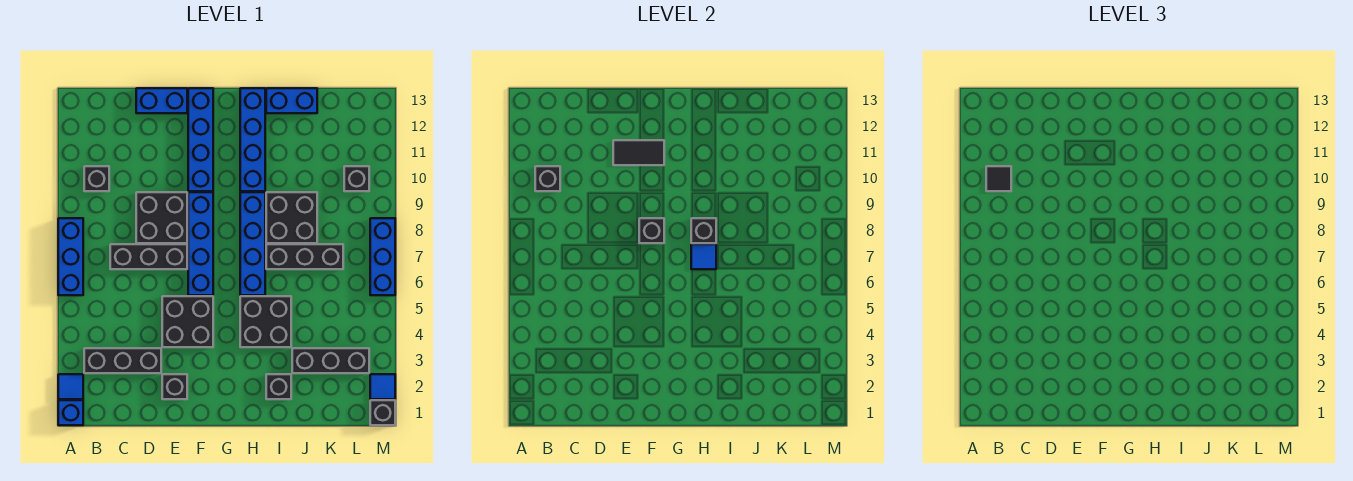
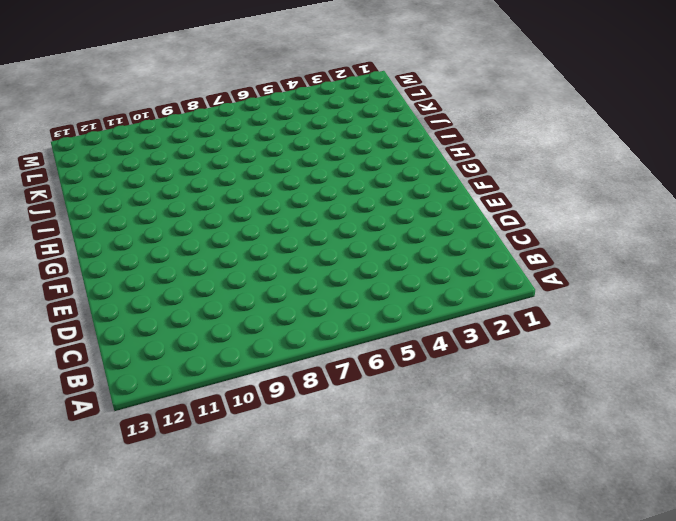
none -> blue 1x1 brick [58,400,83,425]
none -> blue 1x1 tile [58,374,83,399]
none -> blue 1x3 brick [58,218,83,295]
none -> black 1x3 brick [84,348,161,373]

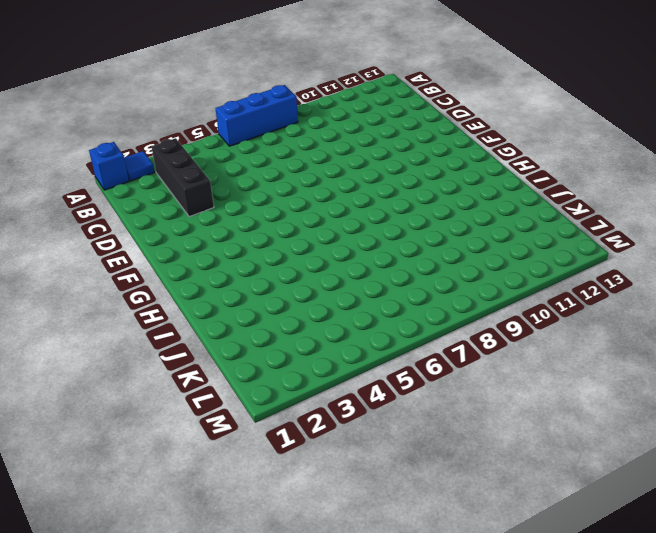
none -> black 1x1 brick [84,166,109,191]
none -> black 1x3 brick [110,244,187,269]
none -> black 2x2 brick [136,192,187,243]
none -> blue 1x2 brick [136,88,187,113]

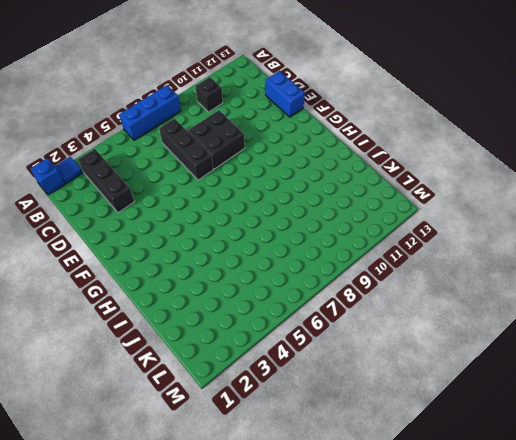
none -> black 1x1 brick [162,374,187,399]
none -> black 2x2 brick [162,296,213,347]
none -> blue 1x4 brick [188,192,213,295]
none -> blue 1x4 brick [188,88,213,191]

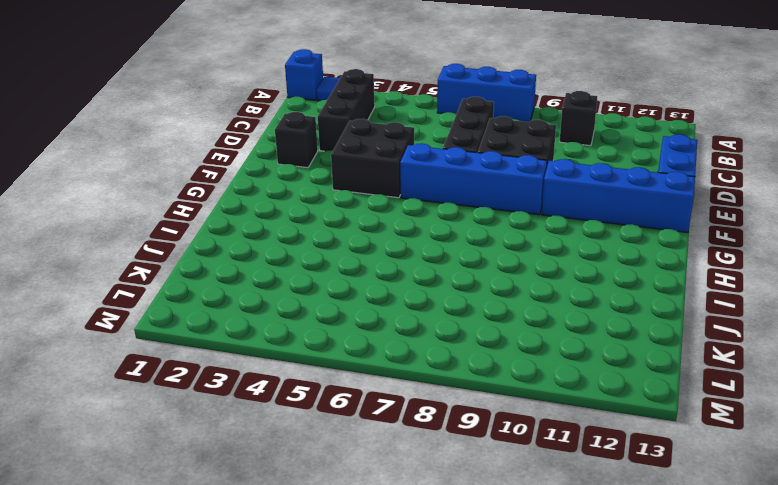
none -> black 2x2 brick [240,296,291,347]
none -> blue 1x4 brick [240,192,265,295]
none -> blue 1x4 brick [240,88,265,191]
none -> black 1x1 brick [266,374,291,399]

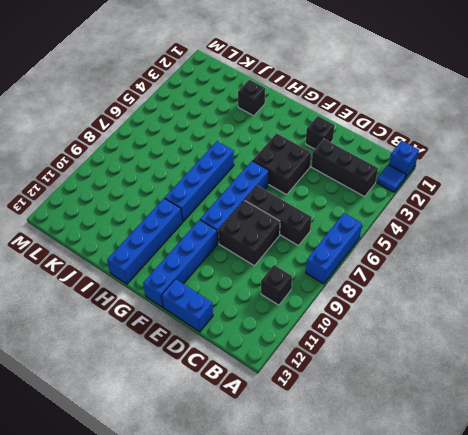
none -> black 2x2 brick [240,296,291,347]
none -> black 1x3 brick [266,244,343,269]
none -> black 2x2 brick [266,192,317,243]
none -> blue 1x2 brick [266,88,317,113]

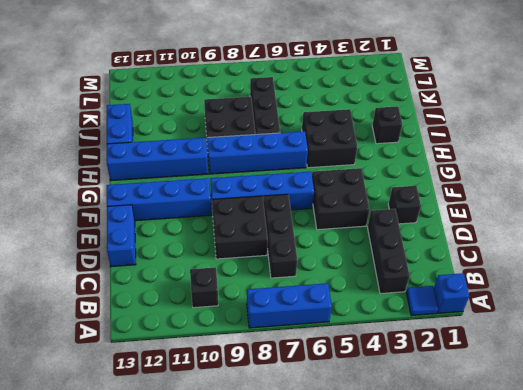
none -> black 1x3 brick [292,348,369,373]
none -> black 1x1 brick [344,166,369,191]
none -> black 1x1 brick [370,400,395,425]
none -> blue 1x1 tile [370,374,395,399]

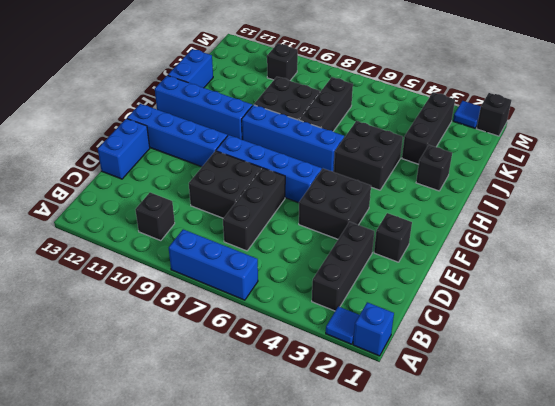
none -> blue 1x3 brick [370,218,395,295]
none -> black 1x1 brick [535,166,560,191]
none -> black 1x2 tile [613,140,664,165]
none -> black 1x1 brick [639,218,664,243]

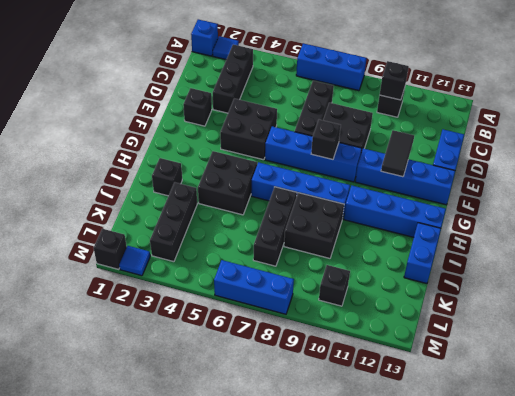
none -> blue 1x1 tile [691,244,716,269]
none -> black 1x1 brick [691,218,716,243]
none -> black 1x1 tile [986,166,1011,191]

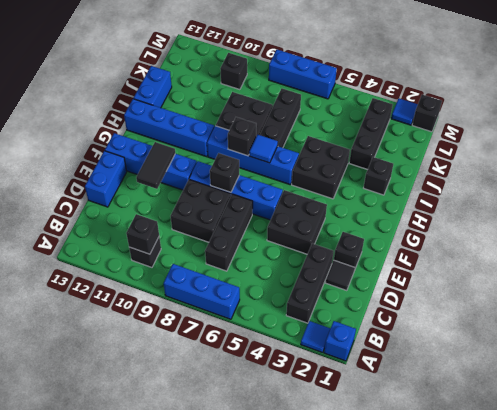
black 1x1 tile [325,260,355,291] -> black 1x1 tile moved to [986,166,1011,191]

